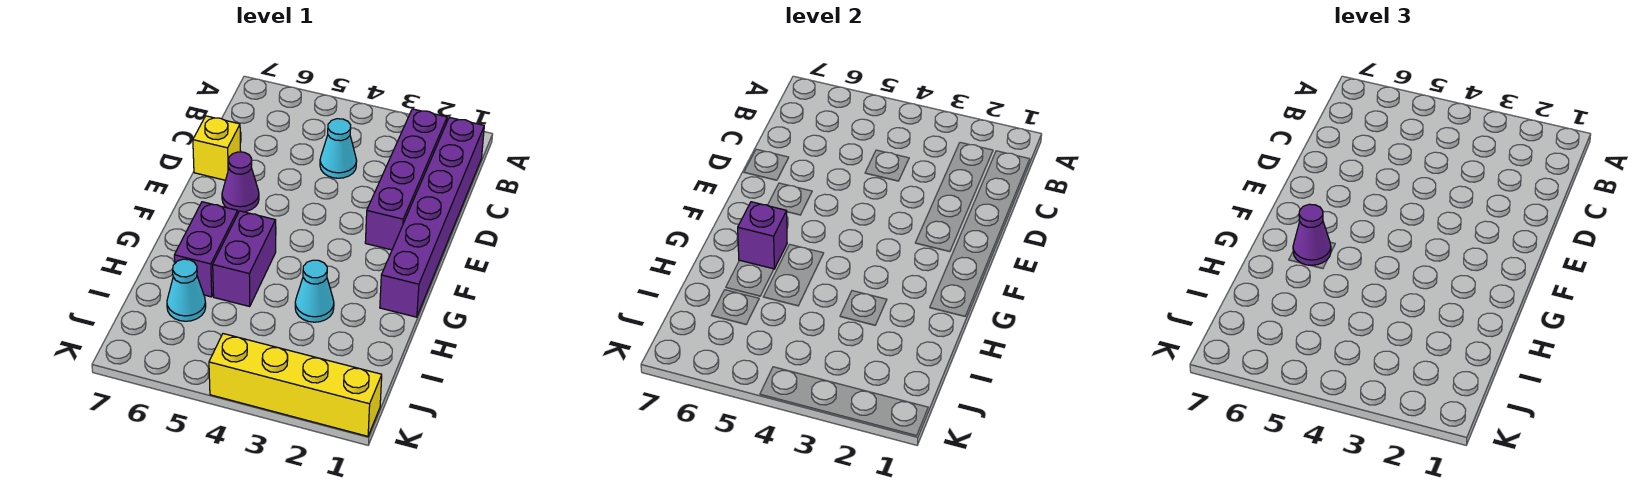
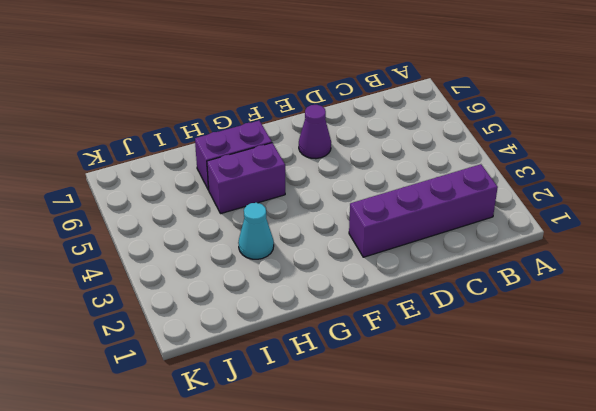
none -> purple 1x6 brick [380,117,484,317]
none -> cyan 1x1 cone [320,119,357,178]
none -> yellow 1x1 brick [193,116,241,180]

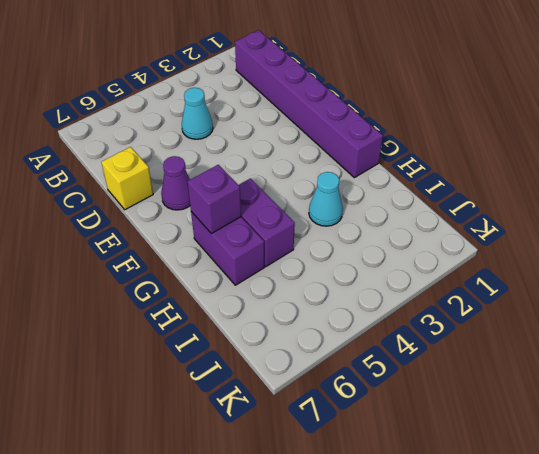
none -> purple 1x4 brick [365,109,447,250]
none -> cyan 1x1 cone [167,259,206,321]
none -> yellow 1x4 brick [209,334,382,436]

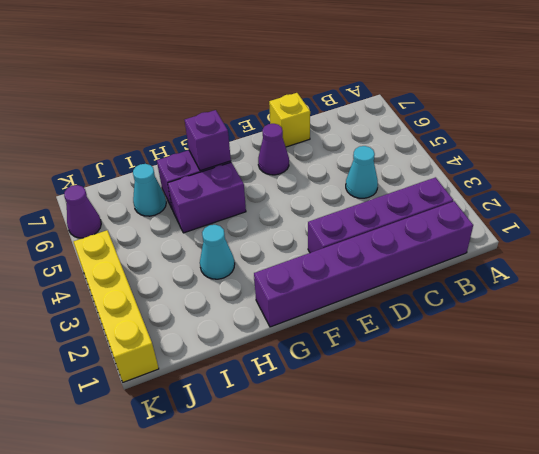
purple 1x1 cone [64,185,101,238] -> purple 1x1 cone moved to [1293,204,1331,266]

